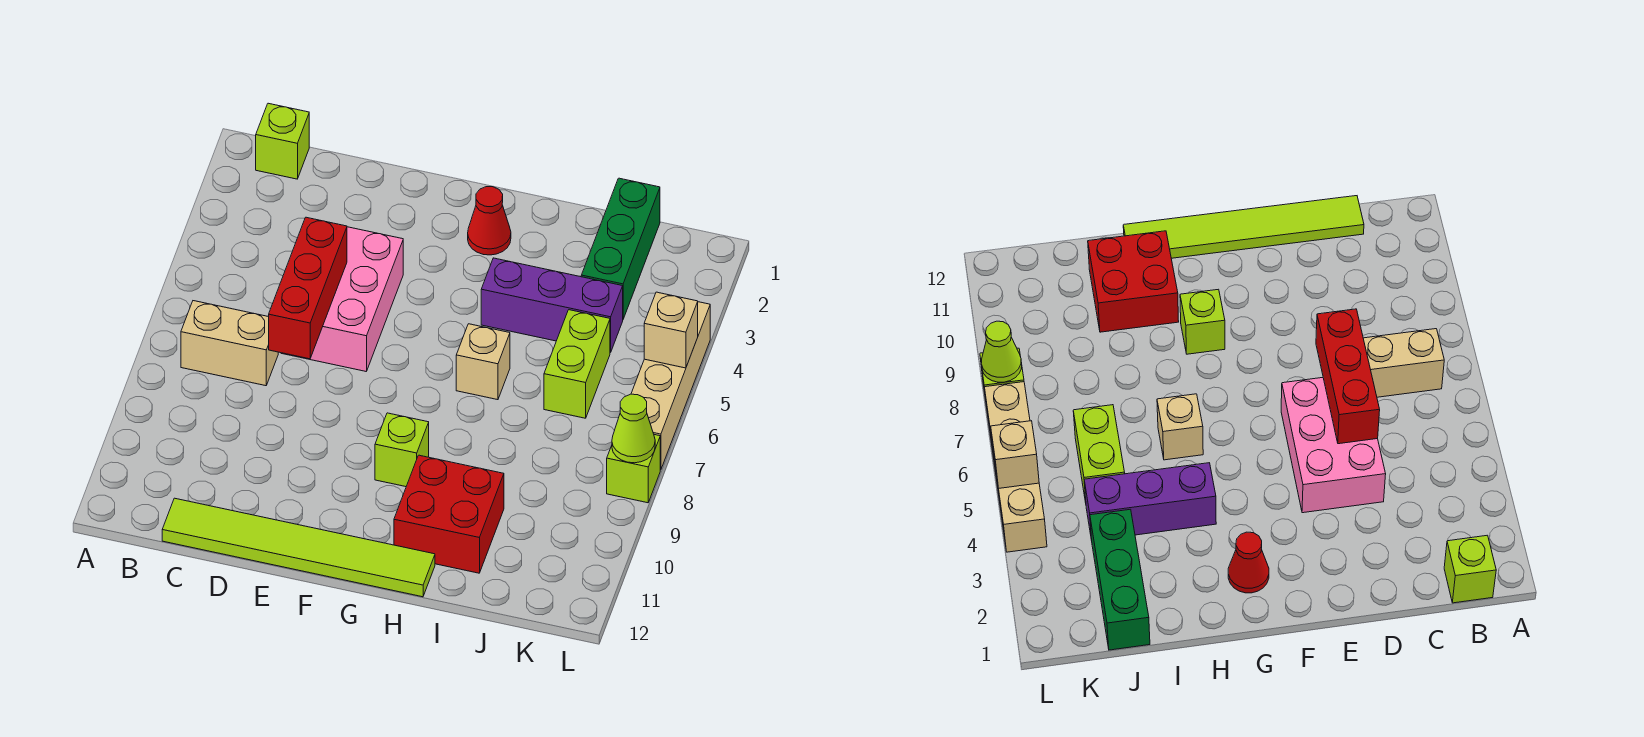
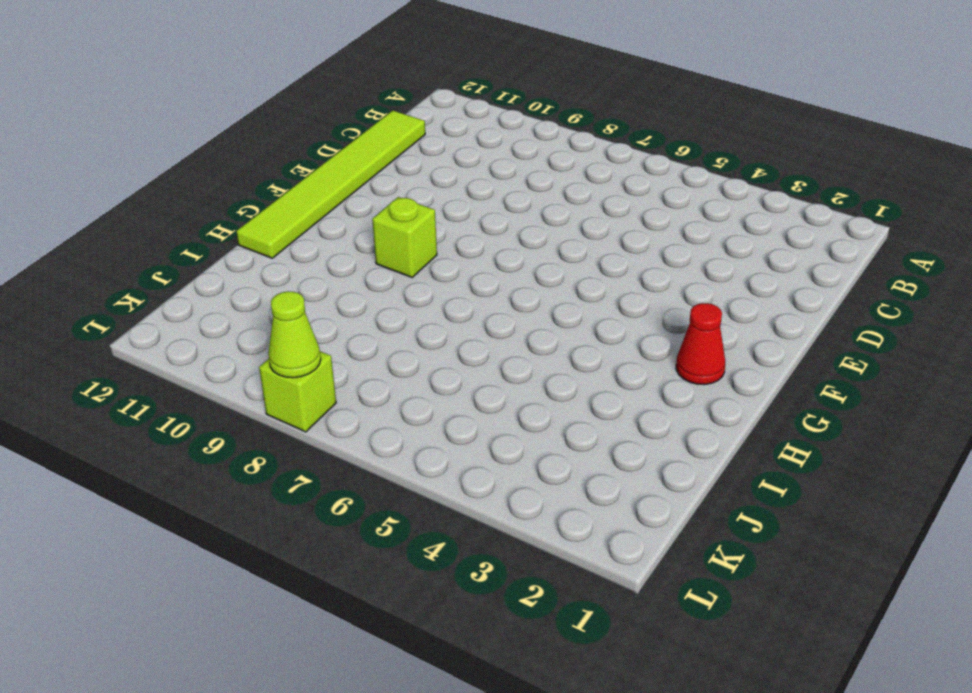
none -> lime 1x1 brick [256,103,309,179]
none -> tan 1x2 brick [181,301,278,386]
none -> pink 2x3 brick [281,227,403,371]

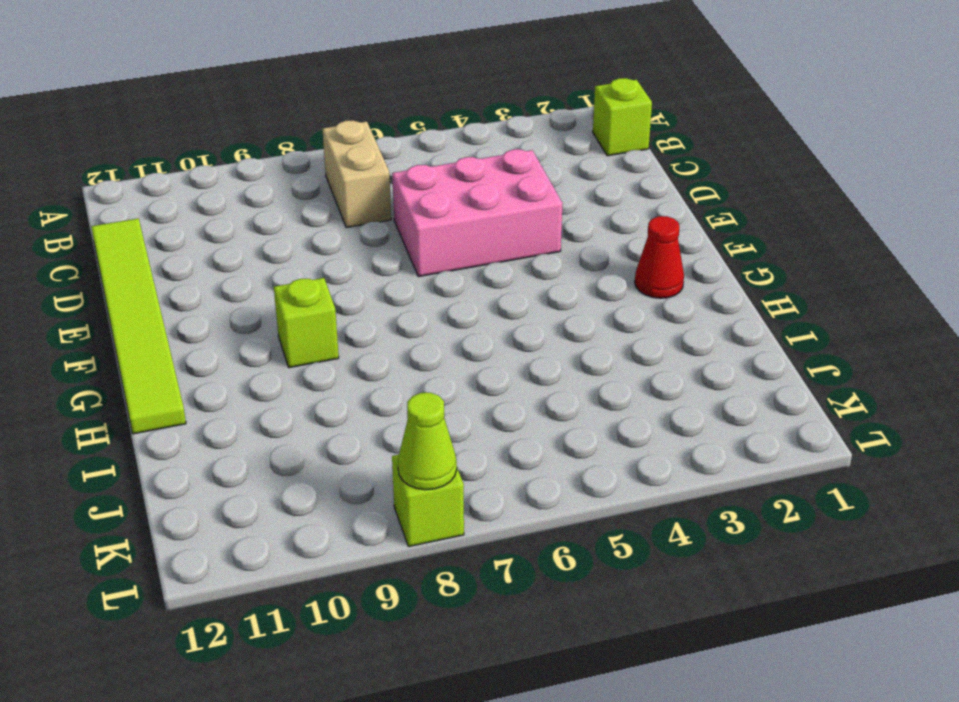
none -> purple 1x3 brick [481,258,623,353]
none -> tan 1x1 brick [456,324,510,400]
none -> red 2x2 brick [394,455,504,573]

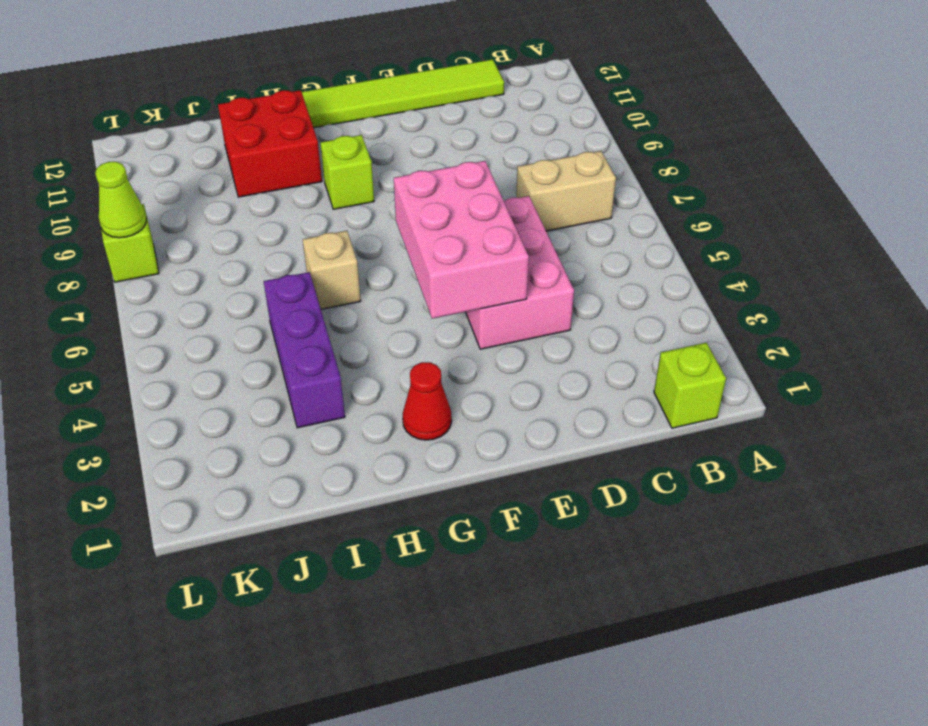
pink 2x3 brick [394,161,529,319] -> none
purple 1x3 brick [263,272,345,428] -> purple 1x3 brick turned to [481,258,623,353]
none -> green 1x3 brick [581,178,660,319]
none -> lime 1x2 brick [544,310,610,418]
none -> tan 1x4 brick [631,302,710,470]

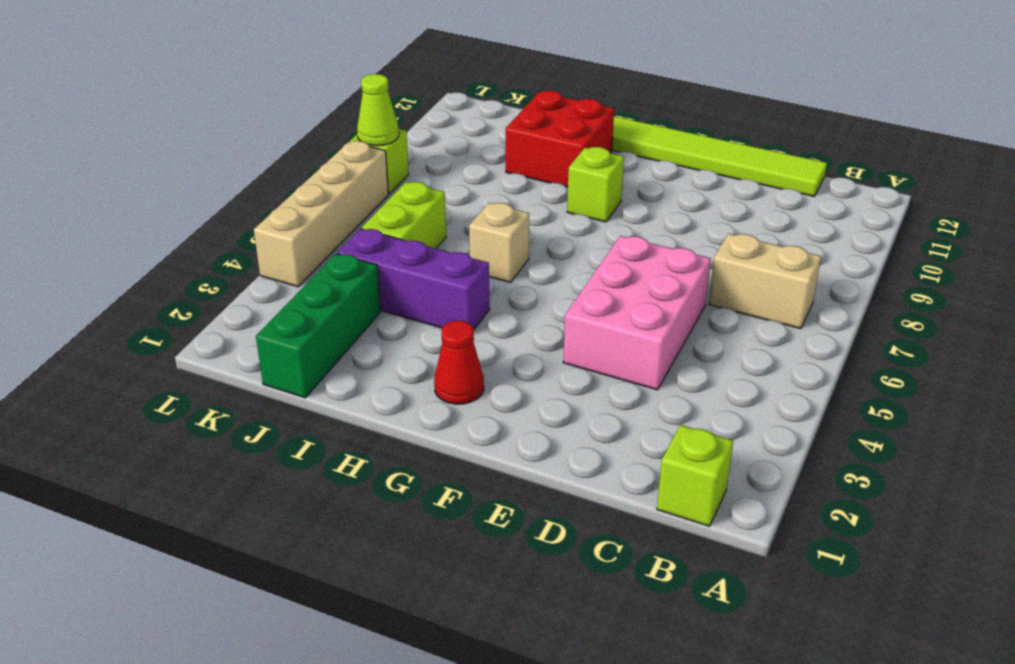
none -> red 1x3 brick [269,217,347,359]
none -> tan 1x1 brick [644,292,698,368]

